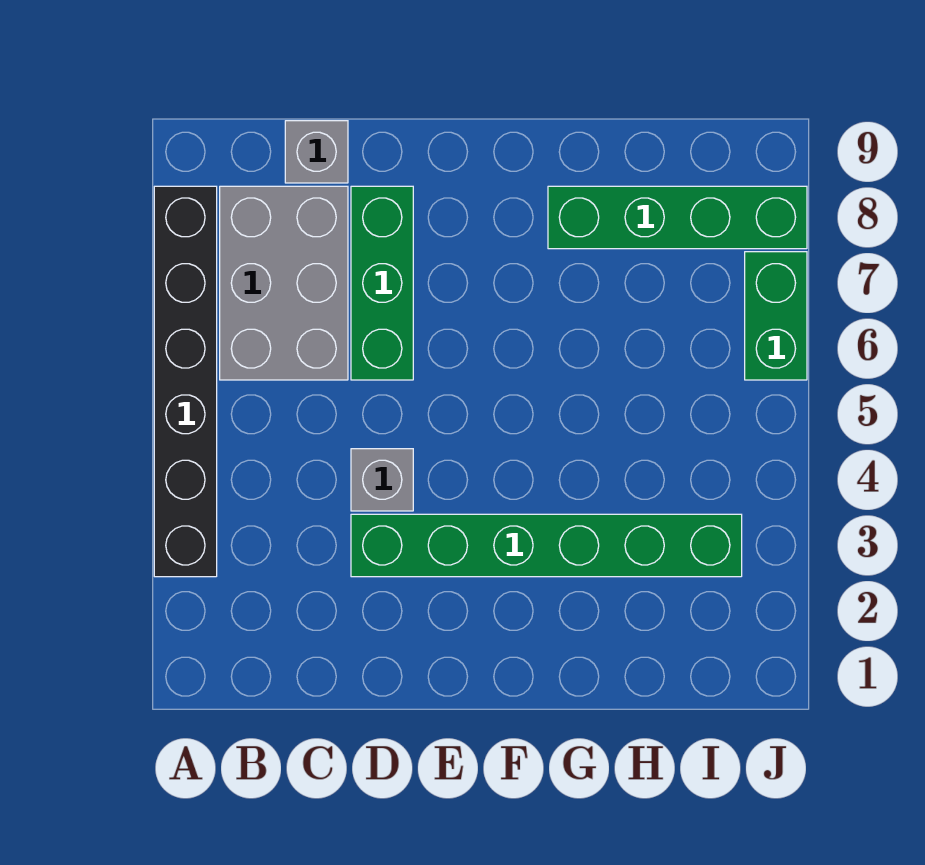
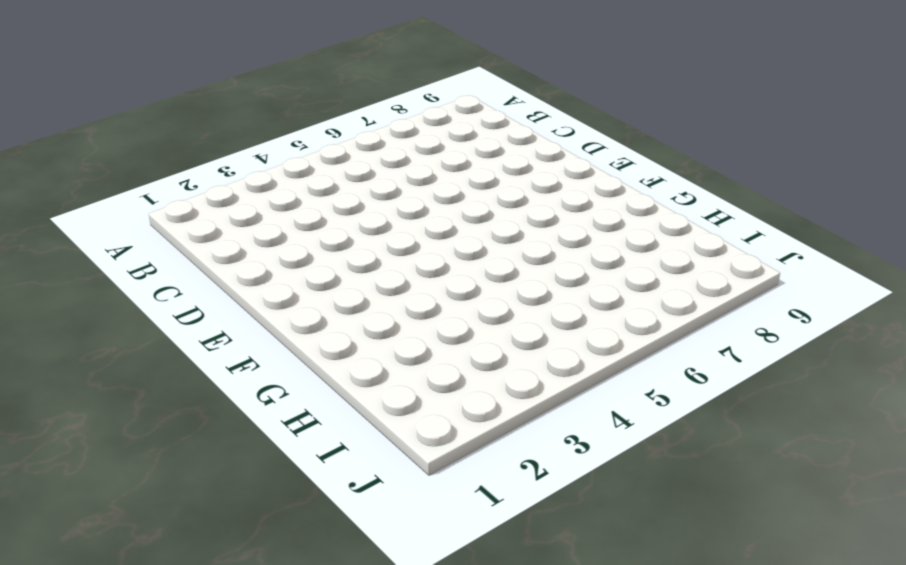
none -> black 1x6 brick [154,186,217,577]
none -> grey 2x3 brick [220,186,348,380]

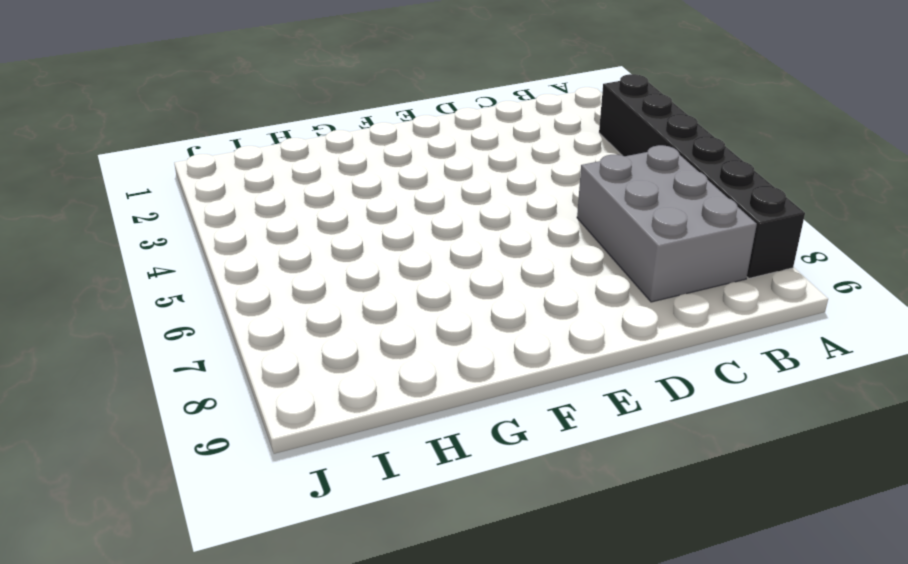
none -> grey 1x1 brick [285,121,348,183]
none -> green 1x6 brick [351,514,742,577]

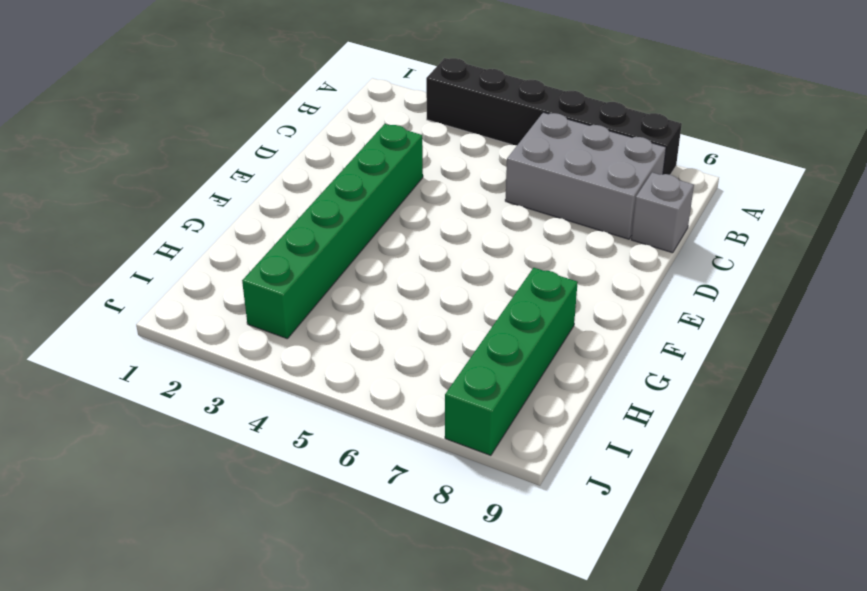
none -> grey 1x1 brick [351,449,413,511]
none -> green 1x3 brick [351,186,413,380]

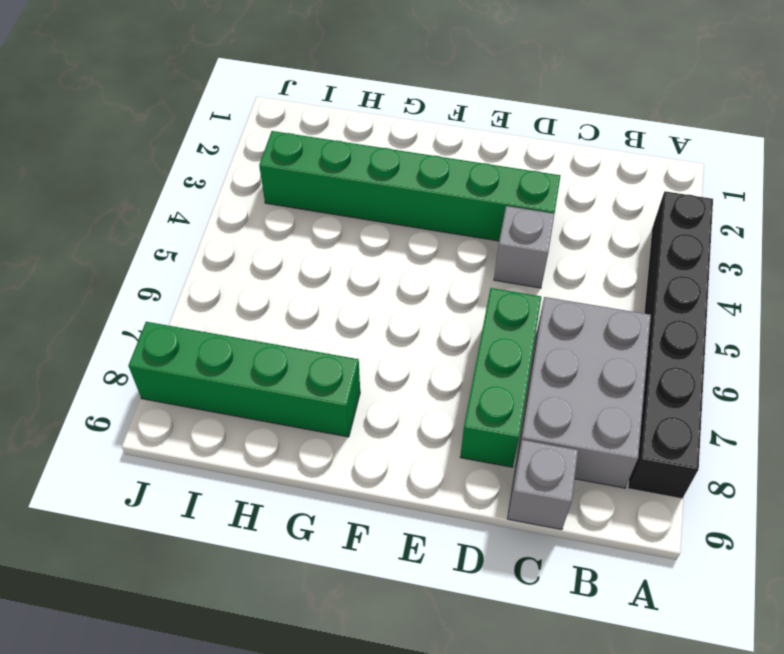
none -> green 1x2 brick [745,252,807,380]

